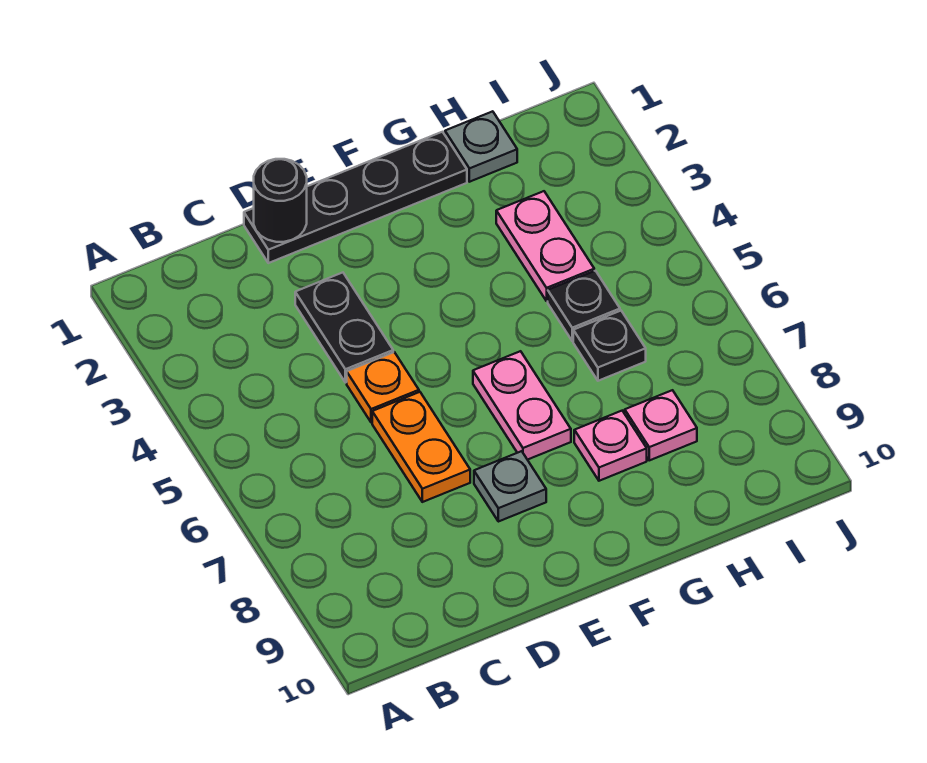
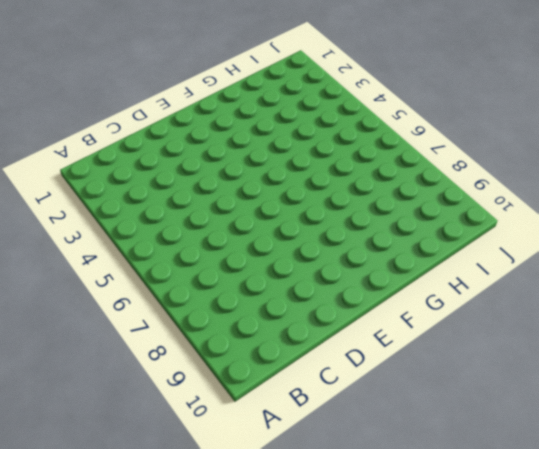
none -> black 1x4 plate [244,132,467,263]
none -> black 1x2 plate [295,273,393,383]
none -> orange 1x1 plate [347,352,419,422]

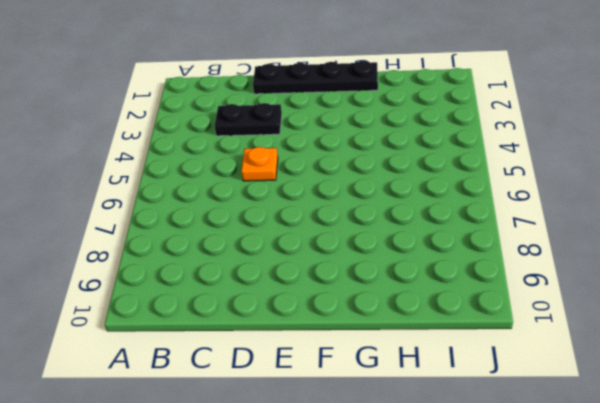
black 1x2 plate [215,103,282,136] -> black 1x2 plate turned to [295,273,393,383]
none -> orange 1x2 plate [372,392,470,502]
none -> grey 1x1 plate [474,451,546,522]
none -> pink 1x2 plate [473,351,571,460]

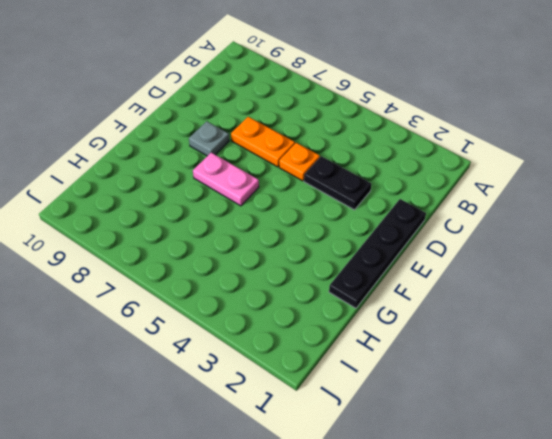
none -> pink 1x1 plate [574,411,647,481]
none -> grey 1x1 plate [445,111,517,182]
none -> pink 1x2 plate [496,191,594,301]

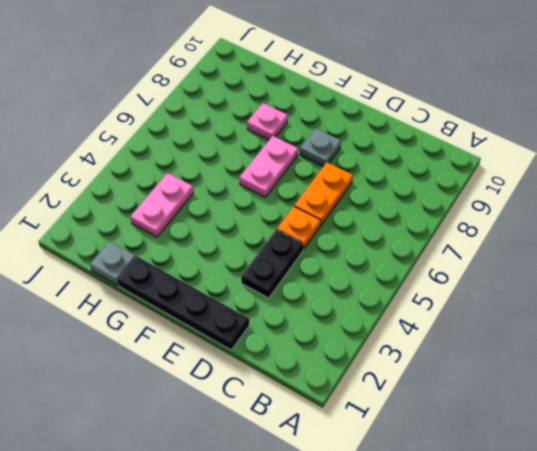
none -> black 1x1 plate [548,271,620,341]
none -> black 1x1 plate [573,311,646,381]
none -> pink 1x1 plate [625,390,697,460]

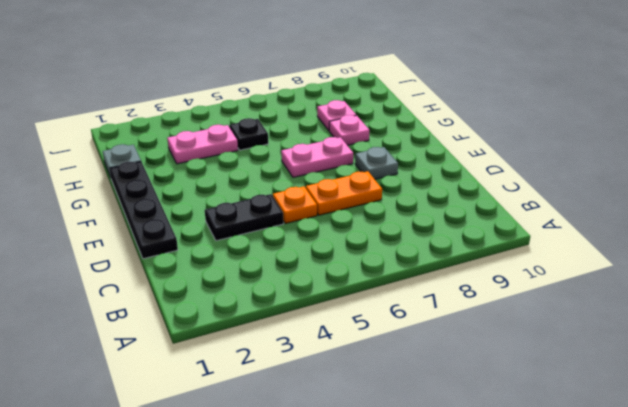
none -> black 1x1 plate [573,311,646,381]
none -> black 1x1 round brick [254,159,307,242]

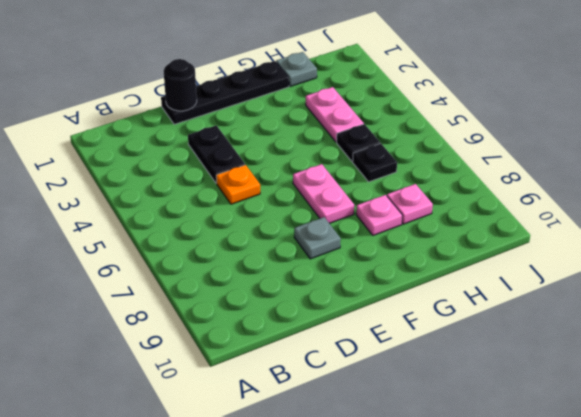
none -> orange 1x2 plate [372,392,470,502]

